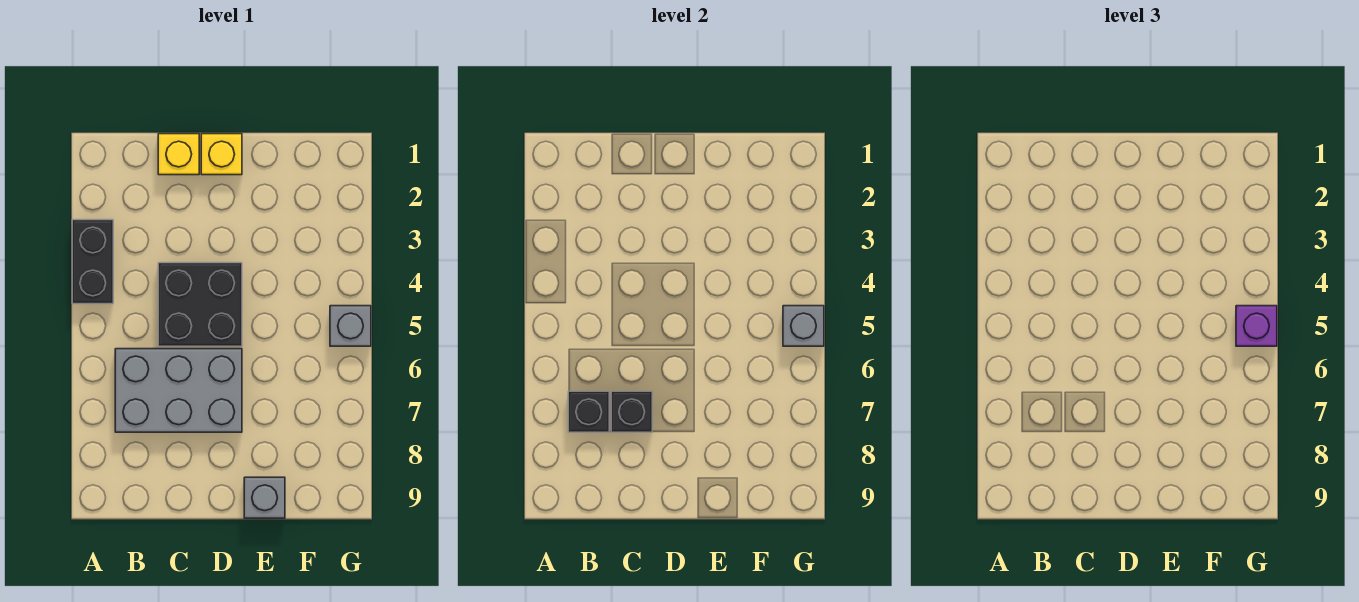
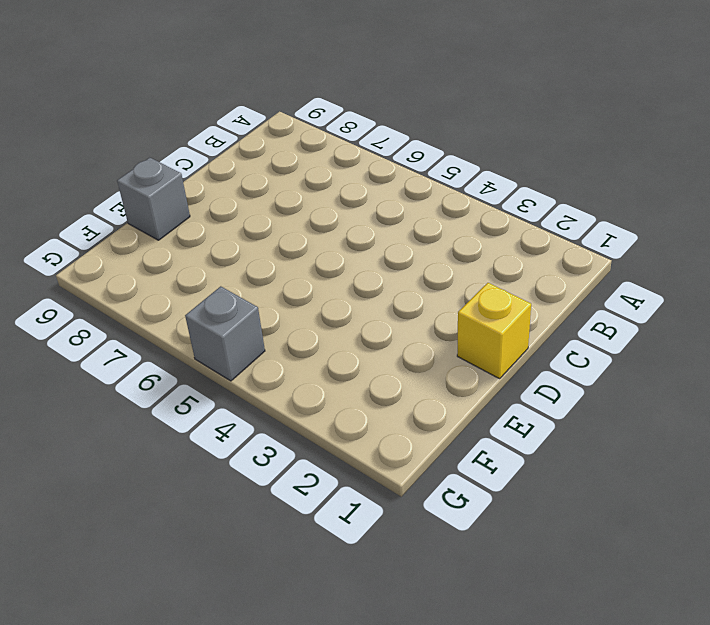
none -> black 1x2 brick [72,220,113,304]
none -> grey 2x3 brick [115,349,242,432]

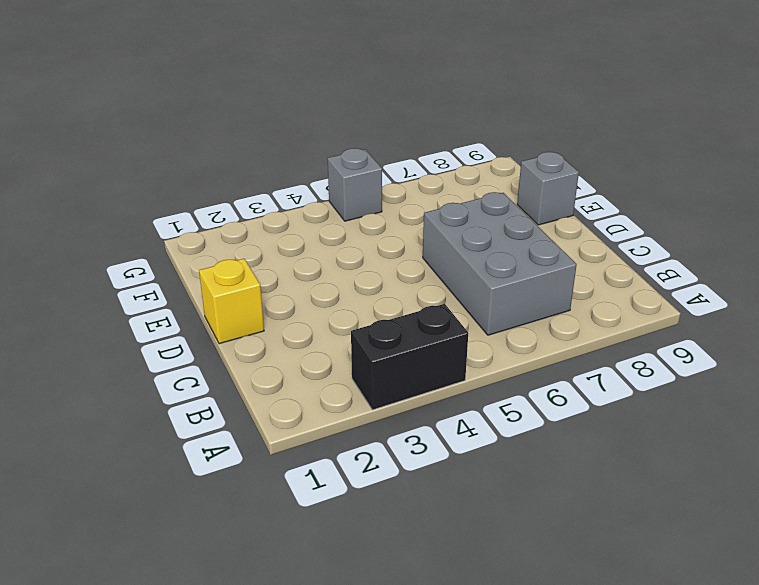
none -> yellow 1x1 brick [158,134,199,175]
none -> black 2x2 brick [158,263,242,346]

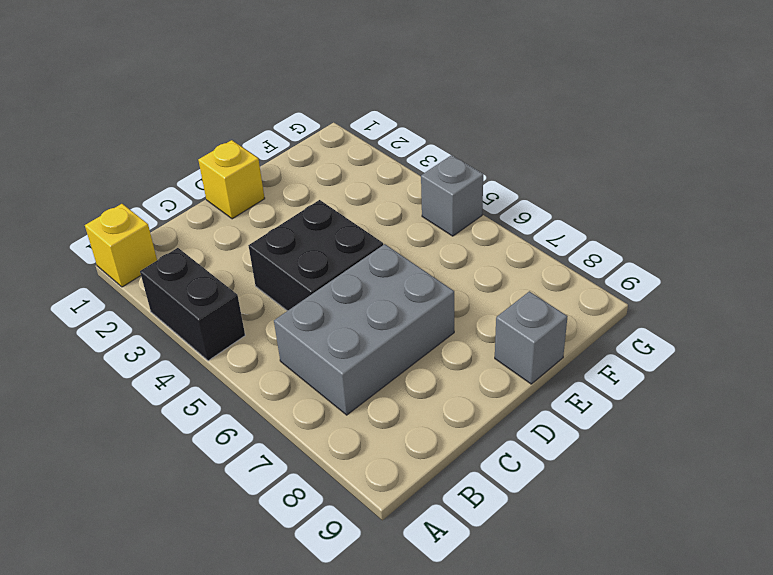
yellow 1x1 brick [85,204,157,287] -> yellow 1x1 brick moved to [158,134,199,175]
none -> black 1x1 brick [568,391,609,432]
none -> black 1x1 brick [611,391,652,432]

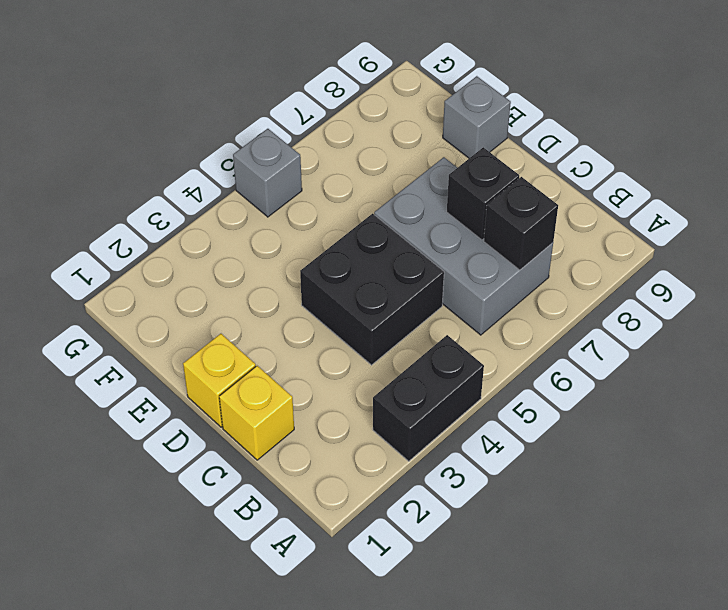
none -> grey 1x1 brick [783,306,824,346]
none -> purple 1x1 brick [1236,306,1277,346]

